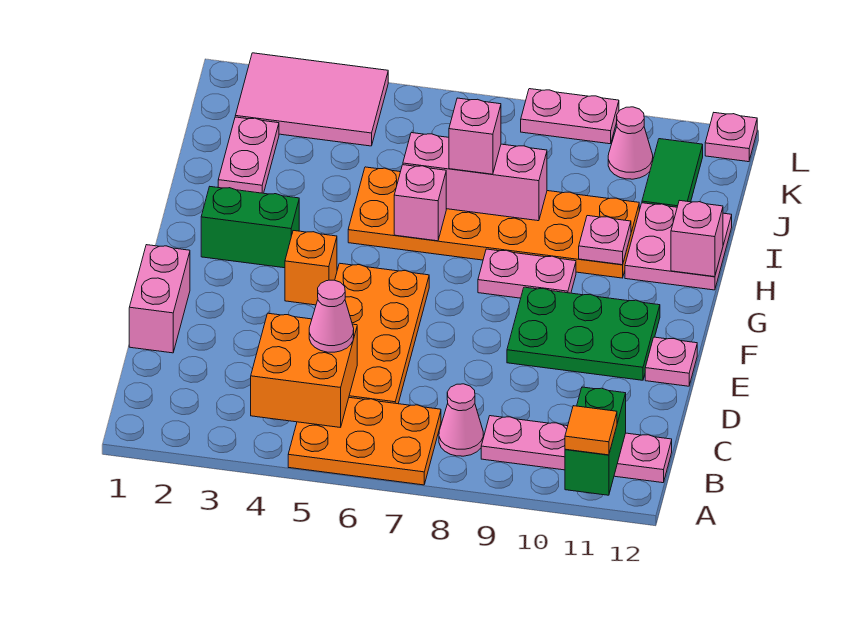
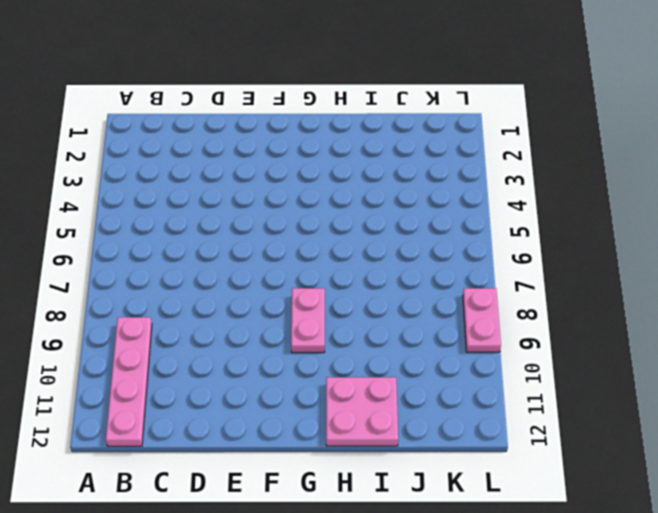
none -> orange 2x3 plate [288,398,441,485]
none -> pink 1x1 cone [439,384,483,456]
none -> orange 2x4 plate [335,263,429,404]

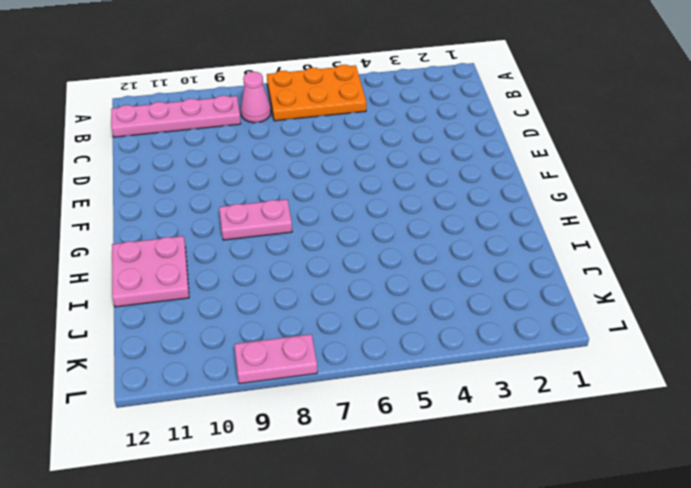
none -> orange 2x4 plate [335,263,429,404]
none -> pink 1x2 brick [129,245,190,353]
none -> green 2x3 plate [507,287,660,380]

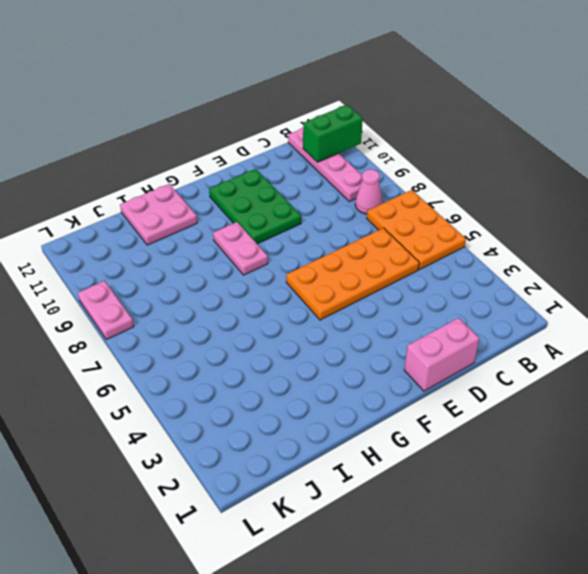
none -> pink 1x1 plate [645,337,697,386]
none -> orange 1x1 brick [285,231,337,305]
none -> green 1x2 brick [201,187,299,268]

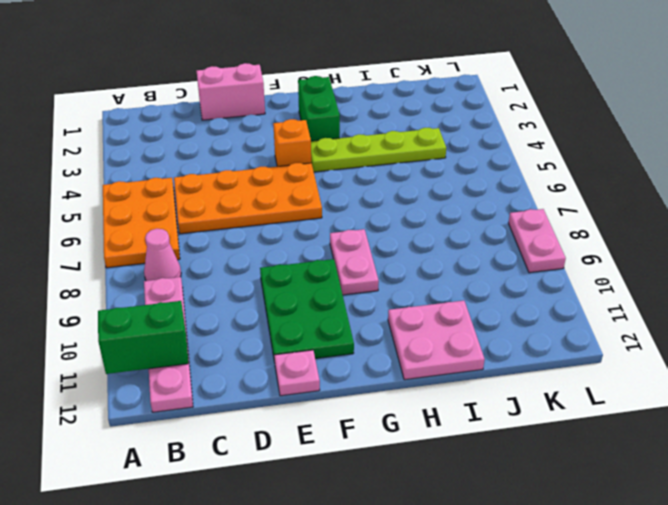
lime 1x4 plate [311,128,446,172] -> none
none -> orange 2x6 plate [348,167,639,278]
none -> pink 1x2 plate [218,117,279,193]
none -> green 1x2 tile [642,139,703,207]

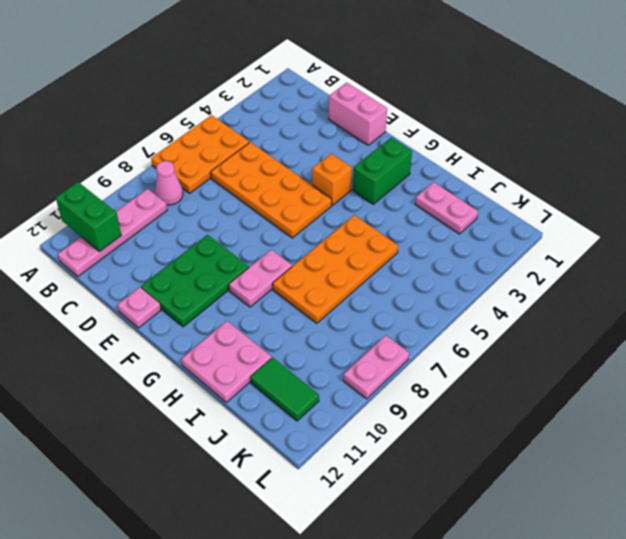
orange 2x4 plate [273,215,398,323] -> orange 2x6 plate [348,167,639,278]
none -> pink 2x3 tile [235,53,388,146]
none -> pink 1x1 cone [608,107,653,179]
none -> pink 1x1 plate [705,113,757,162]

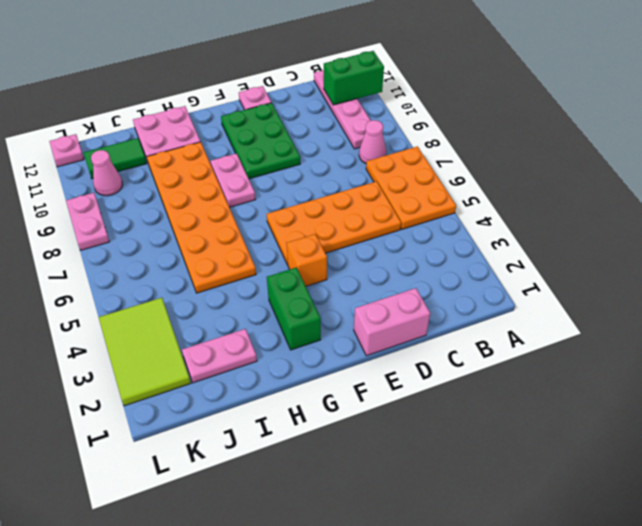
lime 2x3 tile [99,298,191,406] -> pink 2x3 tile [235,53,388,146]
none -> orange 2x2 brick [251,313,357,428]
none -> pink 1x1 brick [394,165,446,241]
none -> pink 1x1 plate [579,216,631,265]

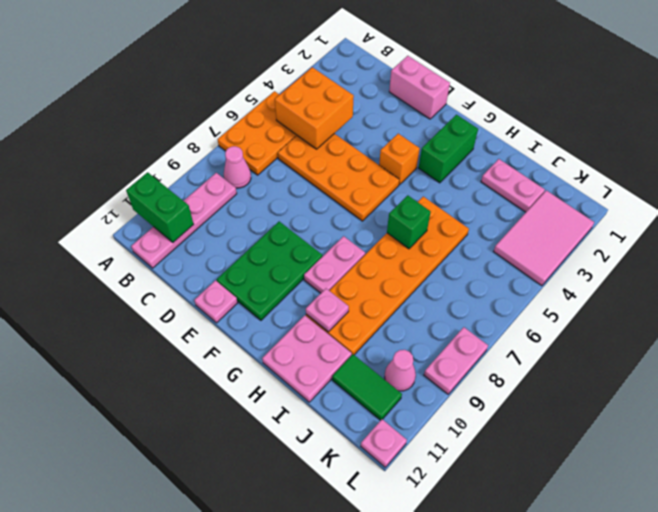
green 1x1 brick [387,195,431,249] -> pink 1x1 brick [394,165,446,241]
none -> pink 1x1 brick [671,200,723,277]
none -> pink 1x3 brick [403,133,547,221]
none -> orange 1x1 tile [565,406,617,455]

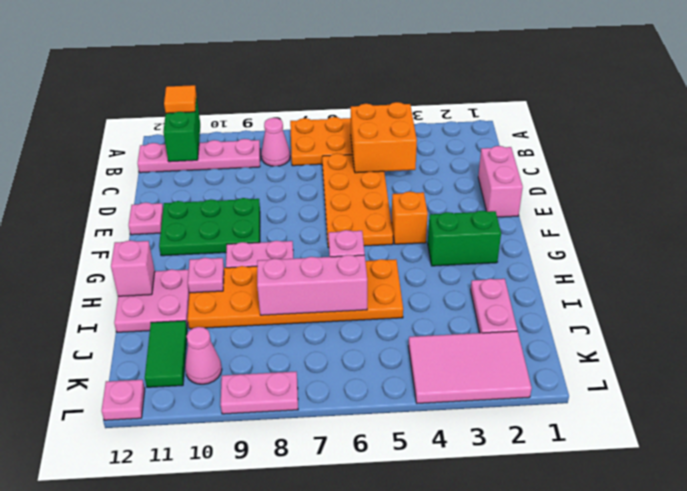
none -> pink 1x1 cone [309,280,354,352]
none -> pink 1x1 brick [449,98,501,174]

